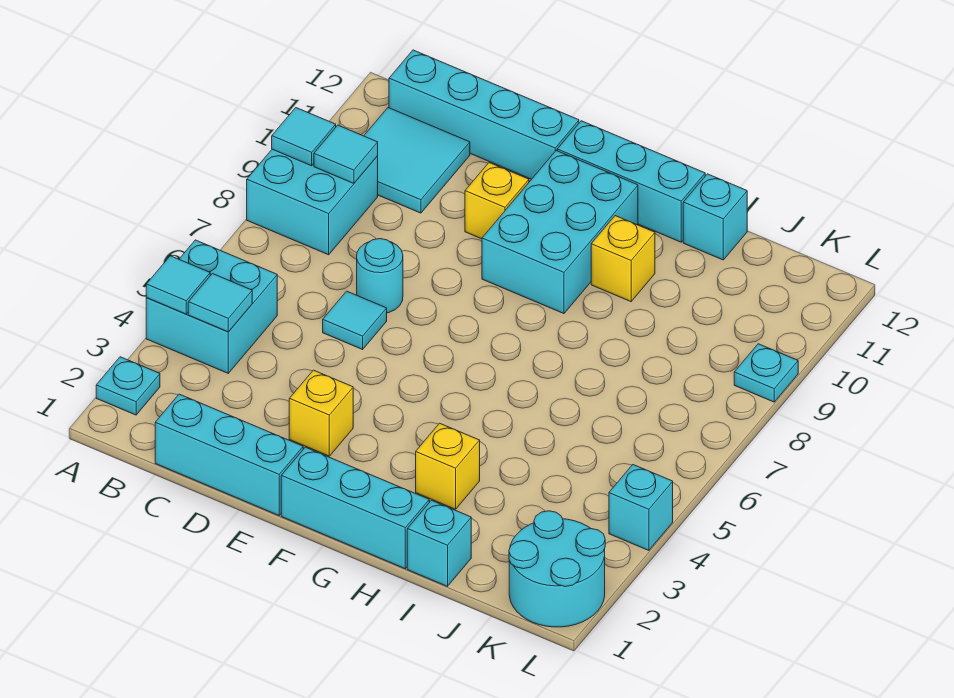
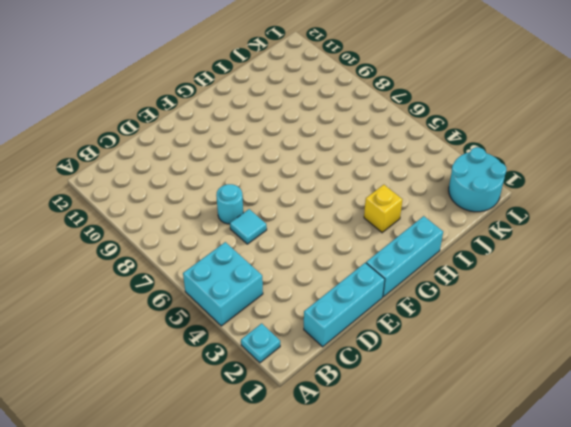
none -> cyan 2x2 brick [247,149,378,255]
none -> cyan 2x2 tile [364,108,470,213]
none -> cyan 1x4 brick [389,50,579,179]

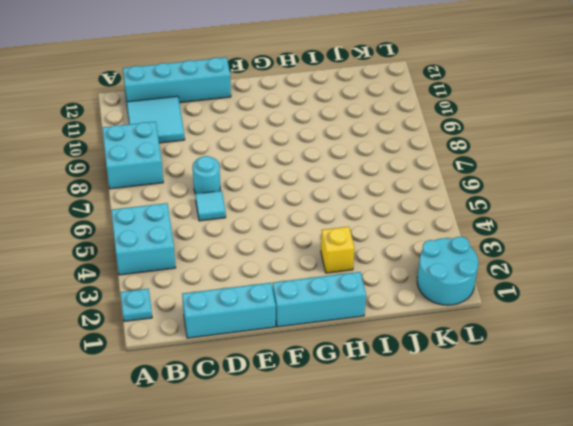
none -> yellow 1x1 brick [289,370,353,456]
none -> yellow 1x1 brick [465,163,529,239]
none -> cyan 2x3 brick [482,151,638,314]

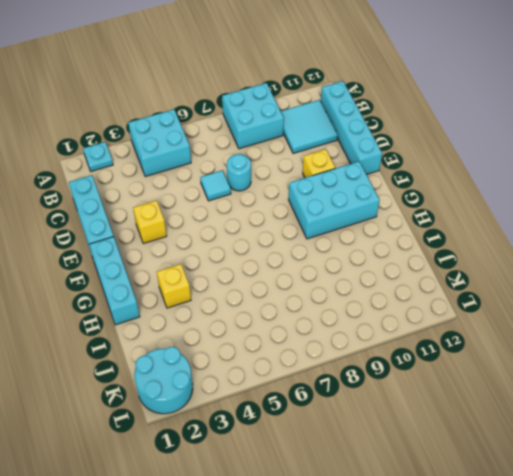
none -> cyan 1x3 brick [557,121,705,242]
none -> yellow 1x1 brick [591,216,655,302]
none -> cyan 1x1 brick [407,500,471,586]

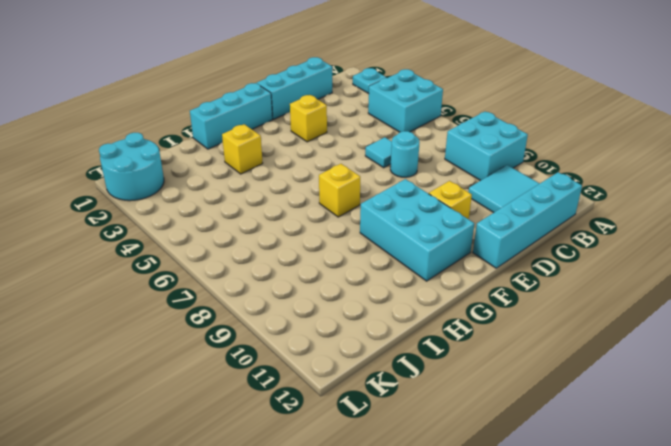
yellow 1x1 brick [319,164,360,217] -> yellow 1x1 brick moved to [591,216,655,302]
none -> cyan 1x3 brick [557,121,705,242]
none -> cyan 1x1 brick [407,500,471,586]
none -> cyan 1x1 brick [683,174,747,260]

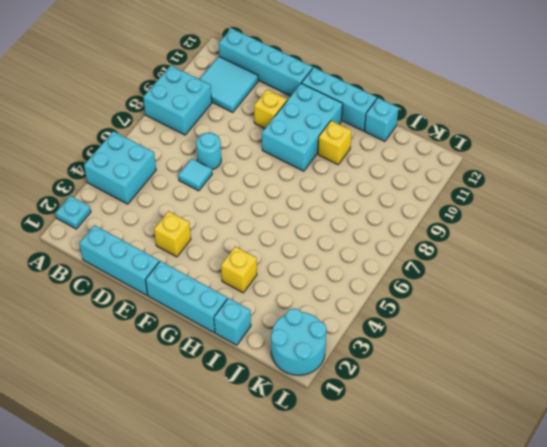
none -> cyan 1x1 brick [609,465,673,550]
none -> cyan 1x1 plate [734,344,798,402]
none -> cyan 1x1 tile [146,256,210,314]

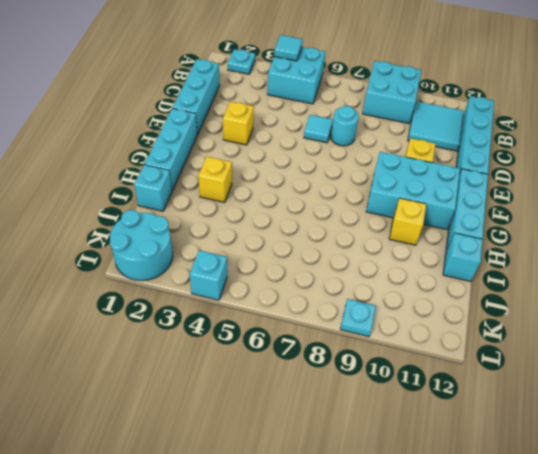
none -> cyan 1x1 tile [272,108,336,166]
none -> cyan 1x1 tile [188,274,252,332]
none -> cyan 1x1 tile [314,125,378,183]

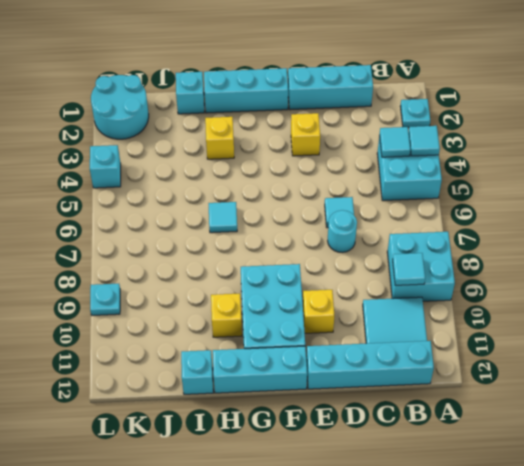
cyan 1x1 tile [209,202,237,233] -> cyan 1x1 tile moved to [272,108,336,166]

